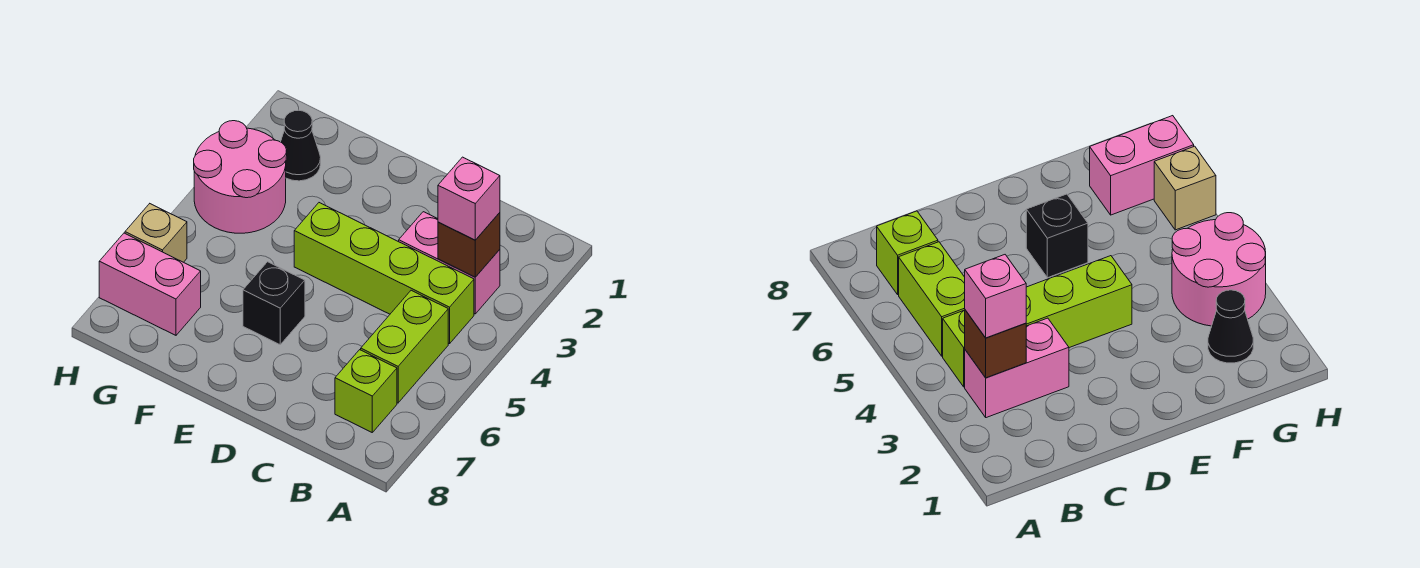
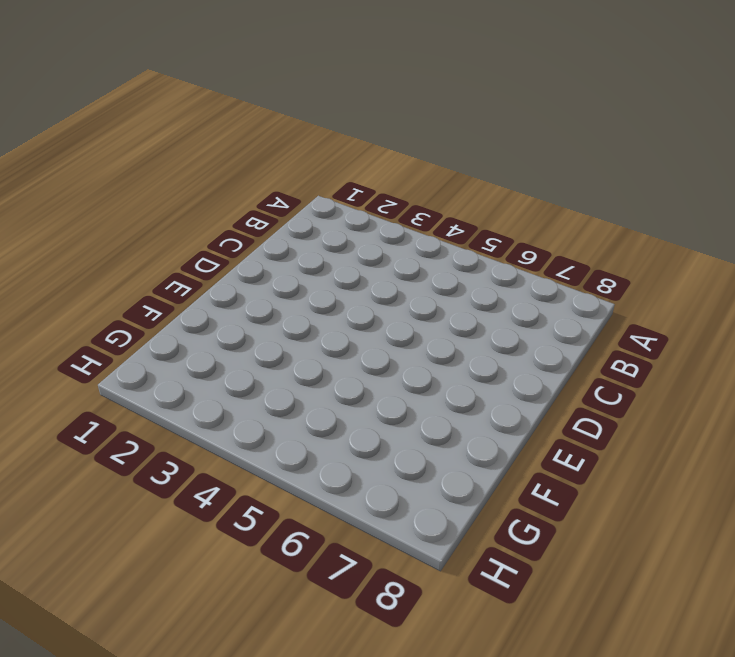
none -> pink 1x2 brick [399,212,500,314]
none -> lime 1x4 brick [294,203,474,344]

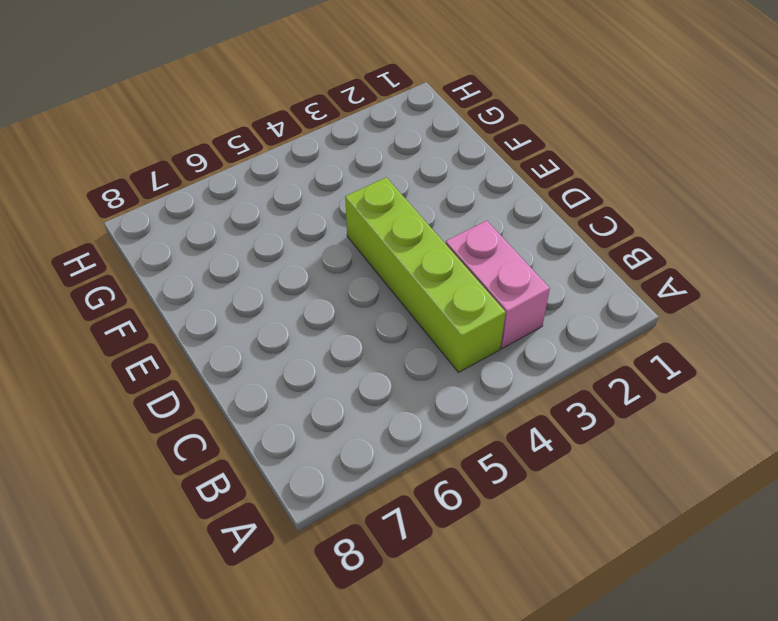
none -> lime 1x2 brick [361,290,448,403]
none -> lime 1x1 brick [335,350,397,432]

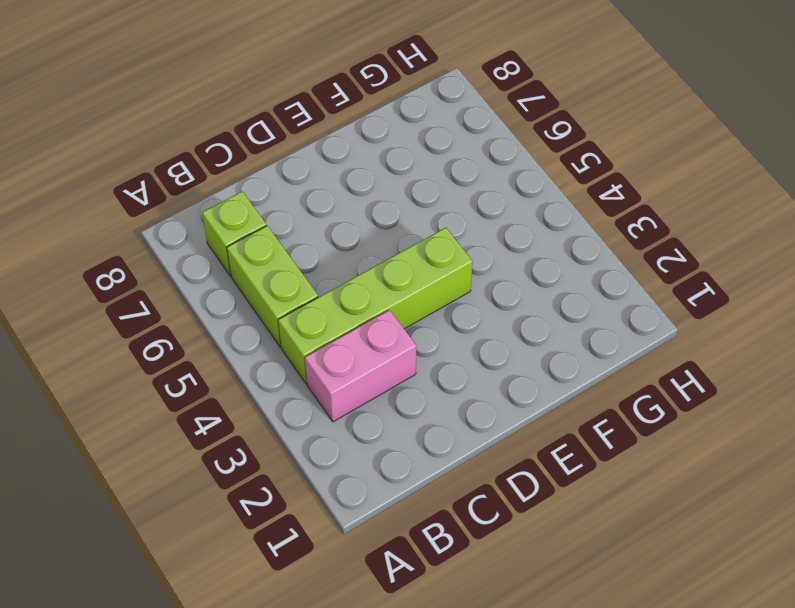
none -> black 1x1 brick [243,262,305,344]
none -> black 1x1 cone [281,110,321,181]

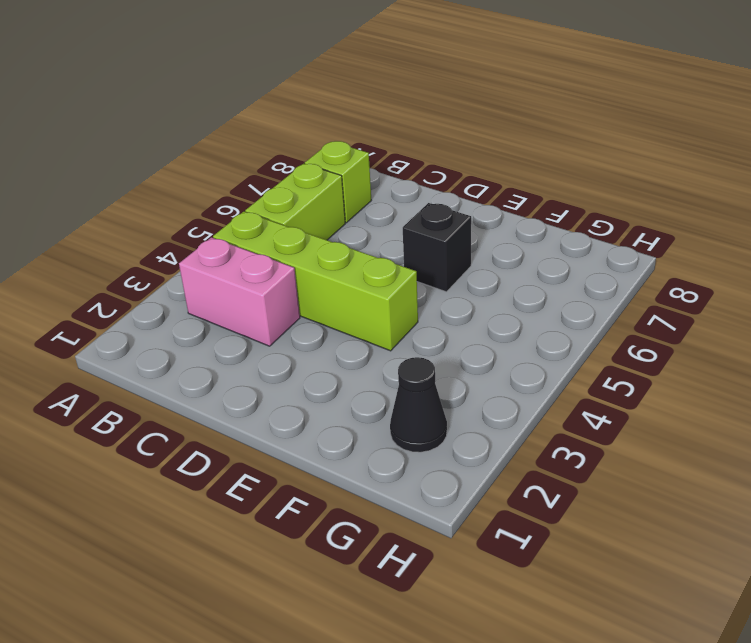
none -> pink 2x2 round brick [194,121,287,233]
none -> pink 1x2 brick [99,233,201,335]

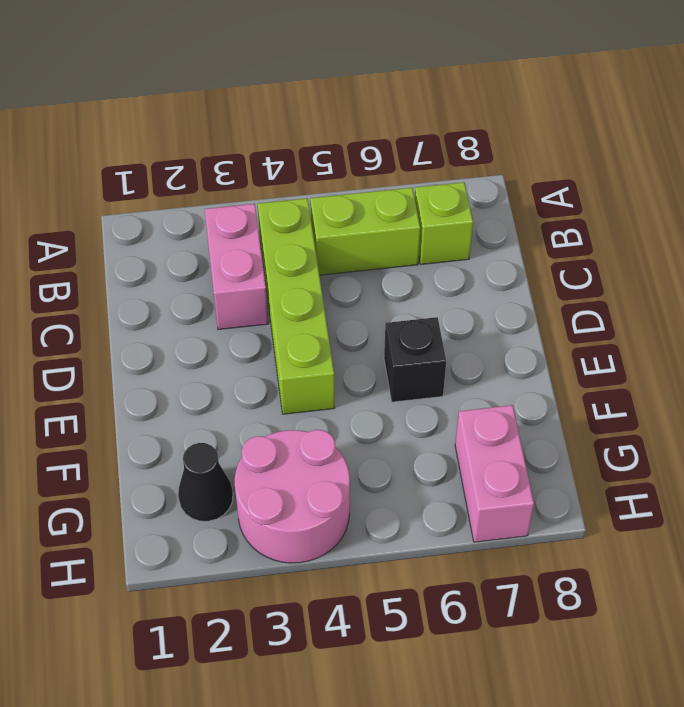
none -> tan 1x1 brick [125,204,187,262]
none -> brown 1x1 brick [438,213,500,277]

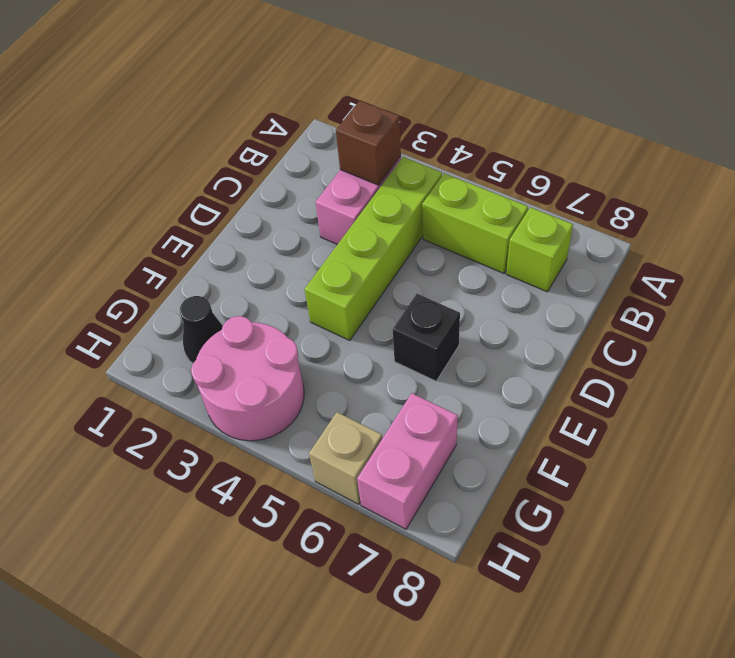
none -> pink 1x1 brick [438,157,500,240]

